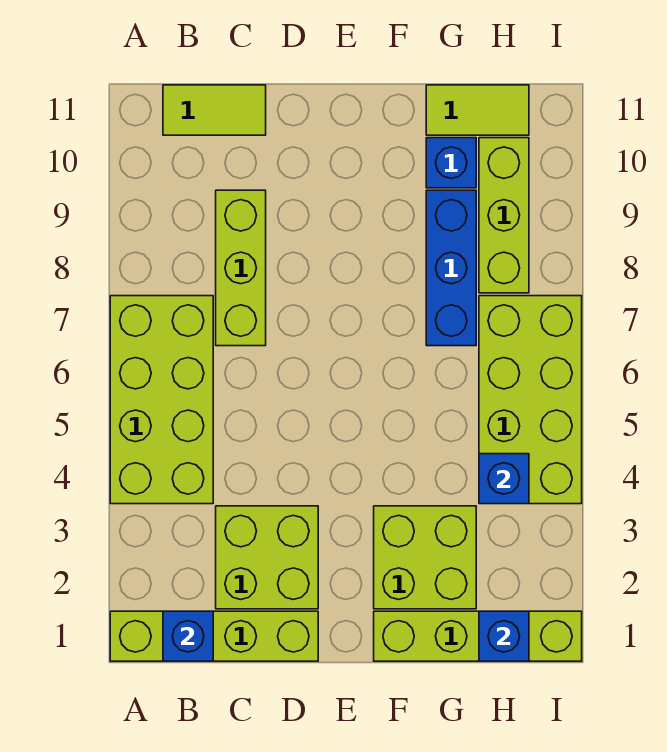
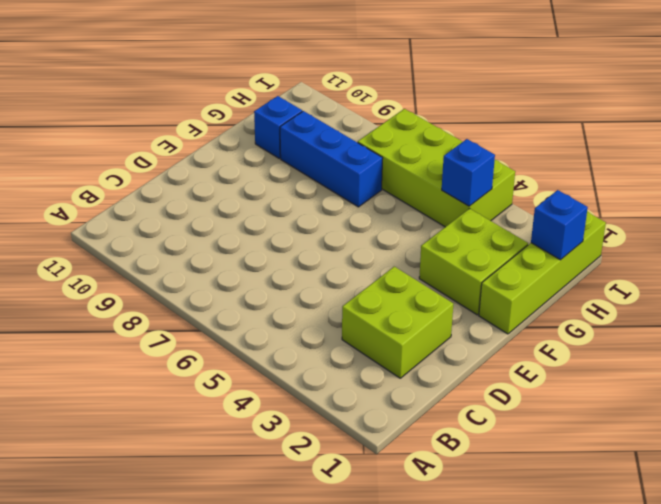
none -> lime 1x4 brick [110,611,318,661]
none -> lime 2x4 brick [110,296,213,504]
none -> lime 1x2 tile [163,85,266,135]

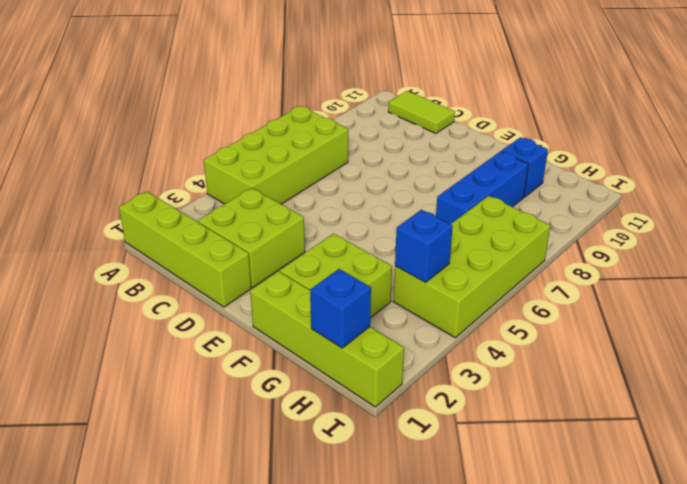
none -> lime 1x3 brick [216,190,266,346]
none -> lime 1x2 tile [426,85,529,135]
none -> lime 1x3 brick [479,138,529,293]

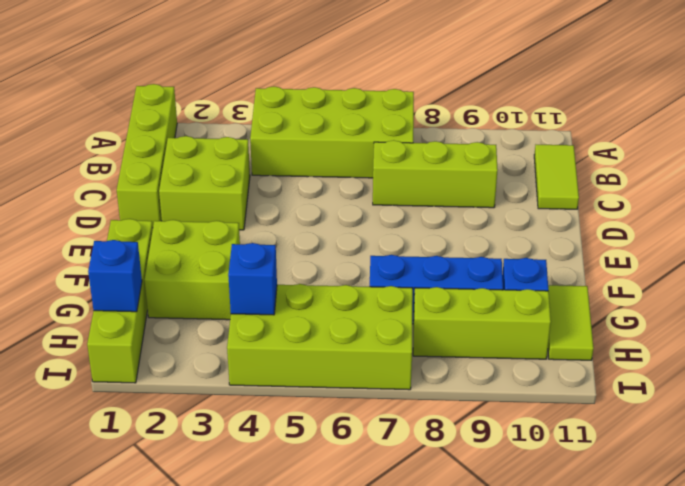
none -> blue 1x1 brick [163,611,213,661]

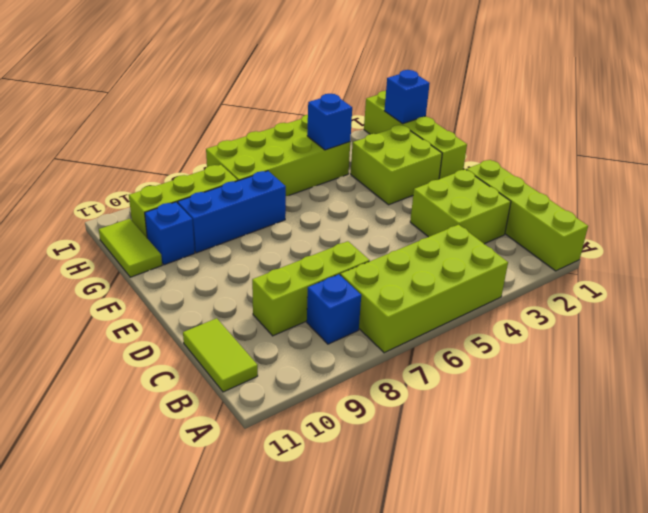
blue 1x1 brick [307,274,361,344] -> blue 1x1 brick moved to [163,611,213,661]

